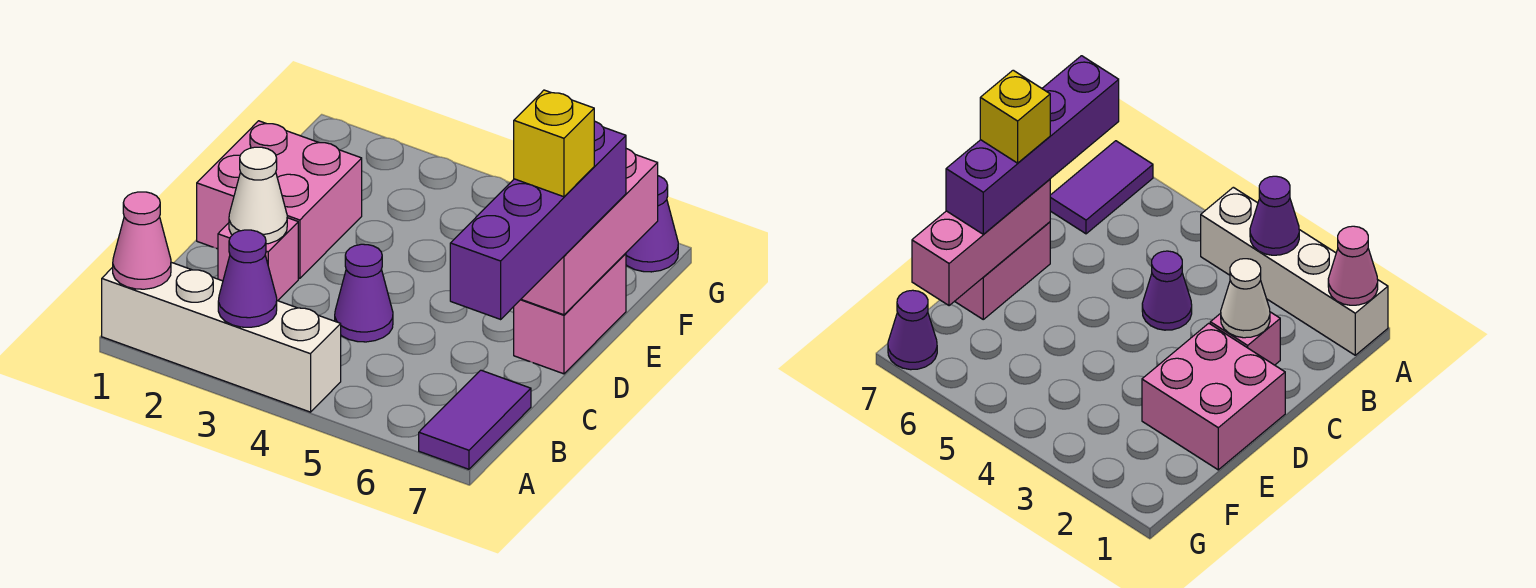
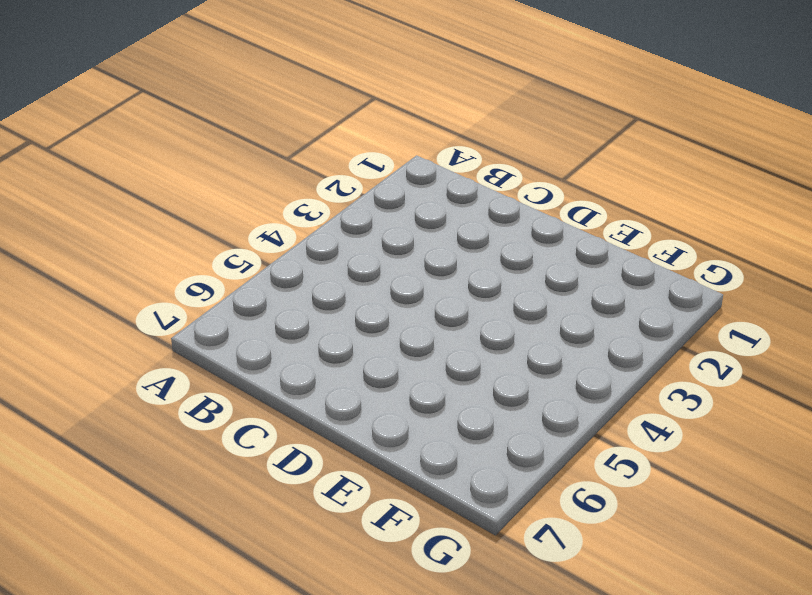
none -> white 1x4 brick [102,262,341,412]
none -> purple 1x2 tile [419,370,531,469]
none -> pink 1x1 brick [218,218,298,301]

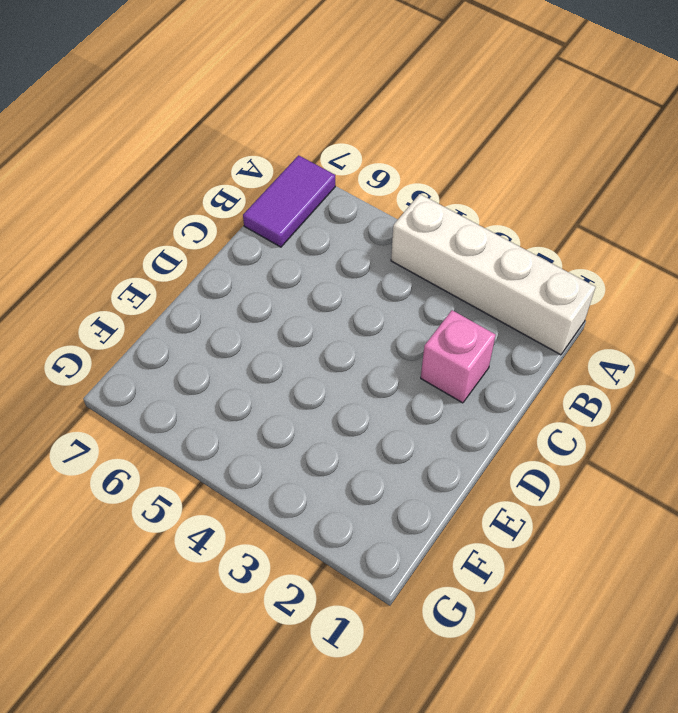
none -> purple 1x1 cone [335,244,393,342]
none -> pink 2x2 brick [197,121,362,278]
none -> pink 1x2 brick [514,253,626,374]

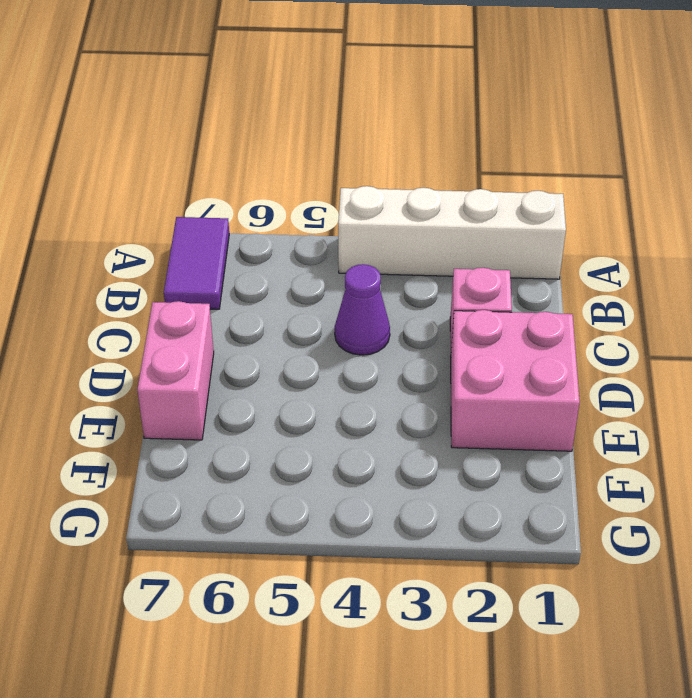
none -> purple 1x1 cone [626,176,678,272]
none -> pink 1x1 cone [113,192,171,289]
none -> purple 1x1 cone [218,230,277,327]

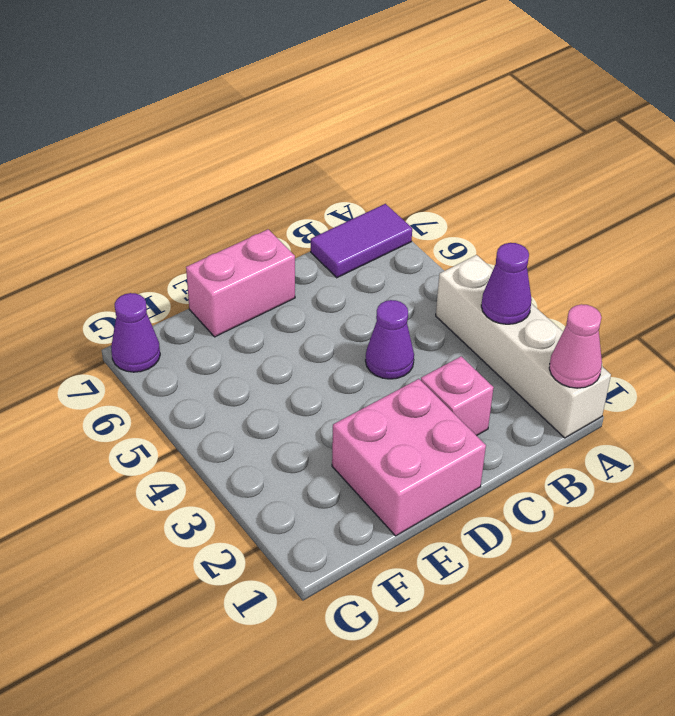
none -> white 1x1 cone [229,147,287,244]
none -> pink 1x3 brick [521,149,658,315]
none -> purple 1x4 brick [450,121,626,319]

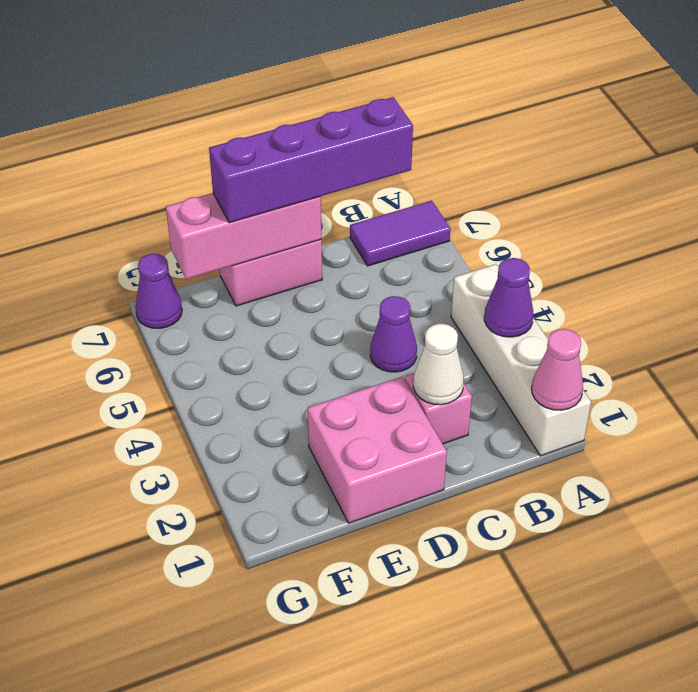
none -> yellow 1x1 brick [514,90,594,197]

